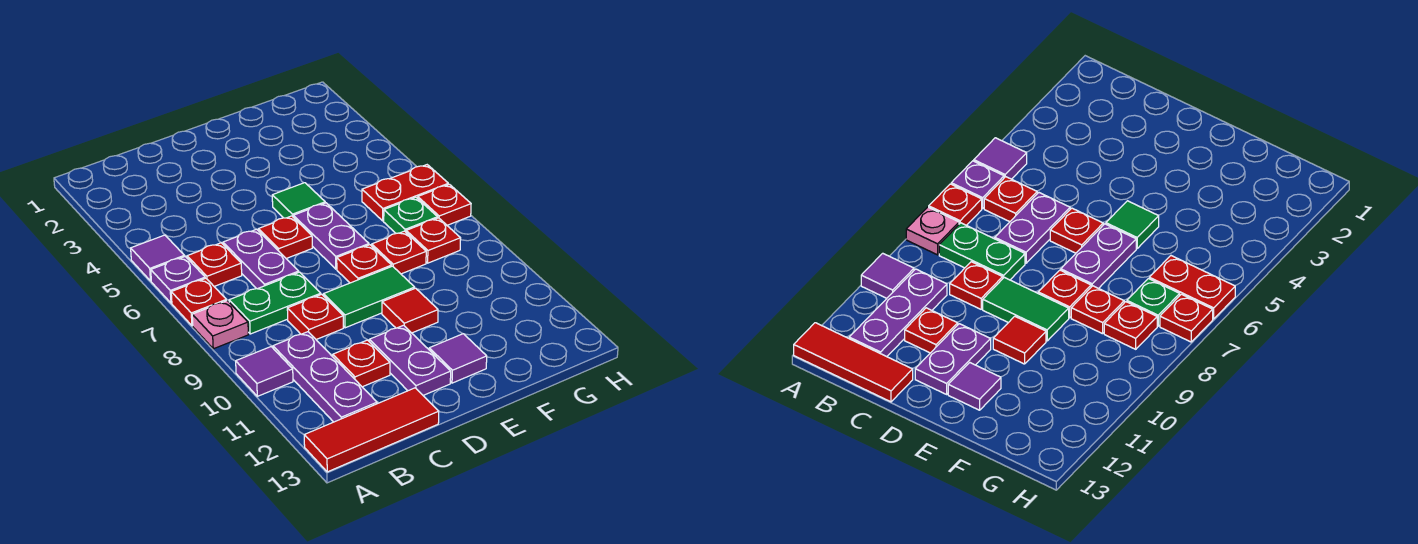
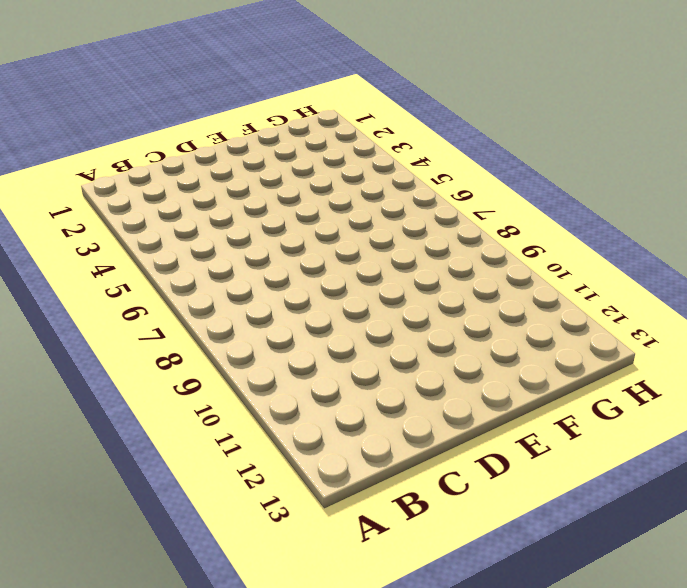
none -> purple 1x1 tile [131,235,184,281]
none -> purple 1x1 plate [151,257,205,303]
none -> red 1x1 plate [171,278,226,326]

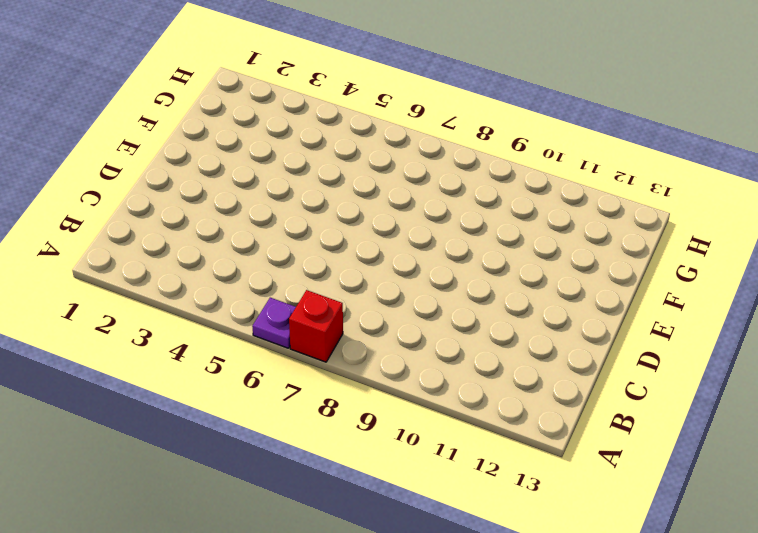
red 1x1 brick [289,290,343,362] -> red 1x1 plate [171,278,226,326]
none -> purple 1x1 tile [131,235,184,281]
none -> pink 1x1 plate [192,301,248,349]
none -> purple 1x1 tile [236,347,293,396]

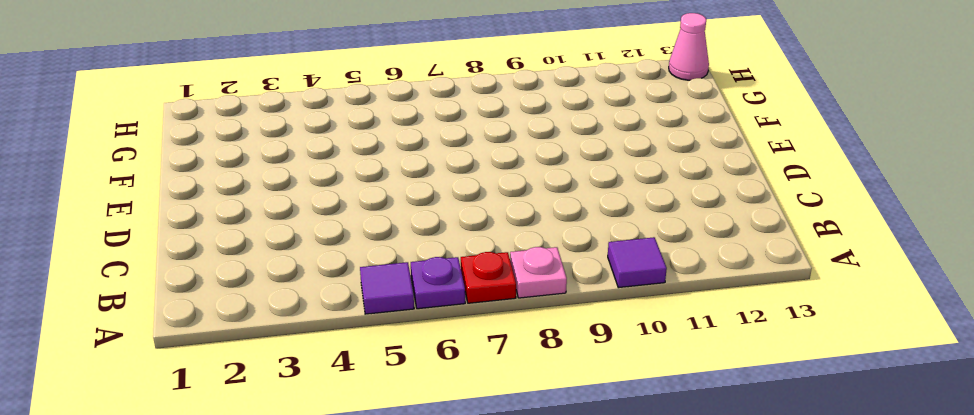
pink 1x1 cone [669,13,709,80] -> none
none -> red 1x3 tile [304,388,439,472]
none -> red 1x1 plate [187,243,242,286]
none -> green 1x2 plate [229,272,321,334]

